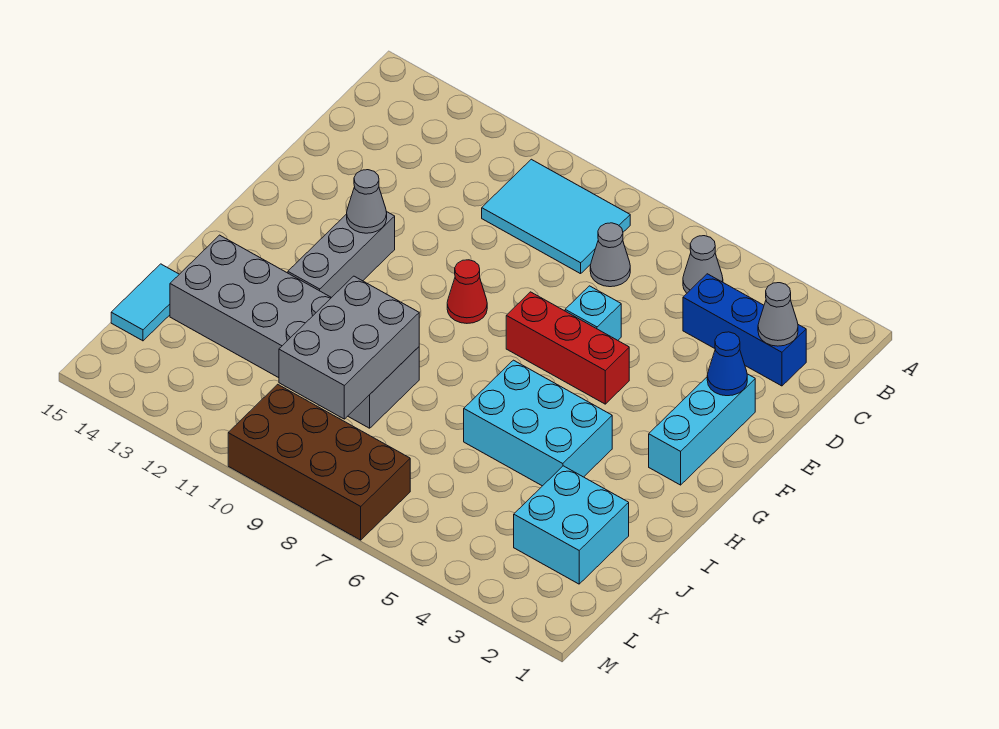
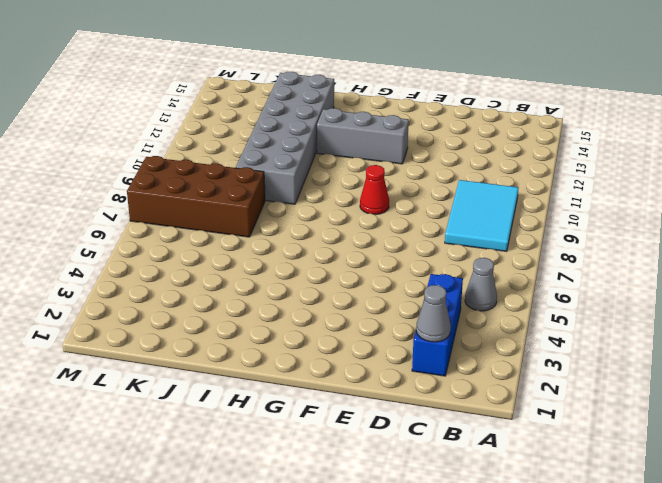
brown 2x4 brick [127,156,265,237] -> brown 2x4 brick turned to [228,384,410,540]
none -> grey 1x1 cone [590,223,630,287]
none -> cyan 1x3 brick [649,374,755,485]
none -> cyan 1x1 brick [565,286,621,340]

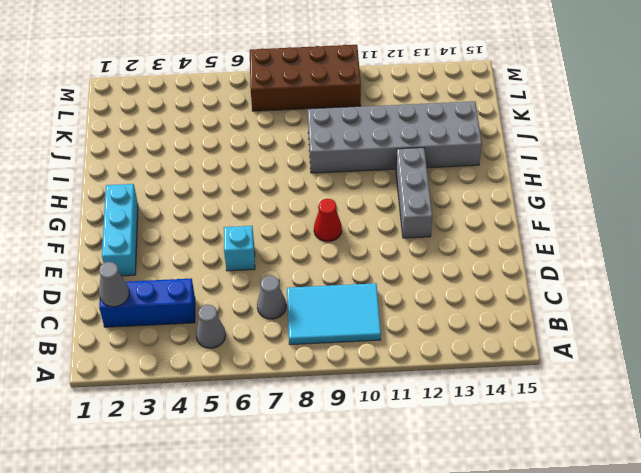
none -> red 1x3 brick [506,292,629,404]
none -> cyan 2x3 brick [464,360,612,486]
none -> cyan 2x2 brick [514,466,629,584]

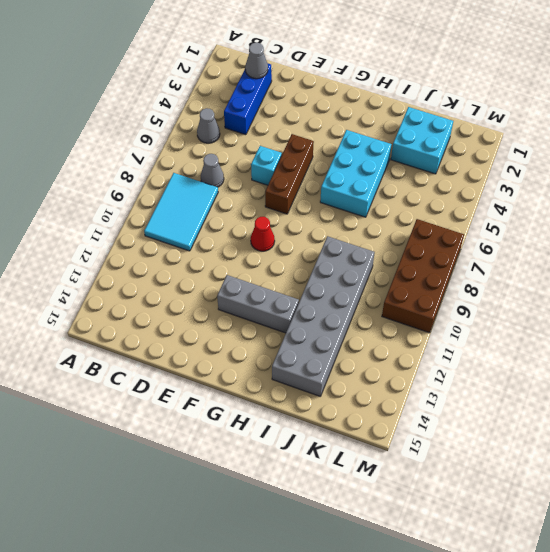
brown 1x3 brick [265,134,314,214] -> red 1x3 brick [506,292,629,404]
none -> cyan 1x3 brick [649,374,755,485]
none -> cyan 1x2 tile [111,264,179,341]
none -> blue 1x1 cone [707,332,747,396]

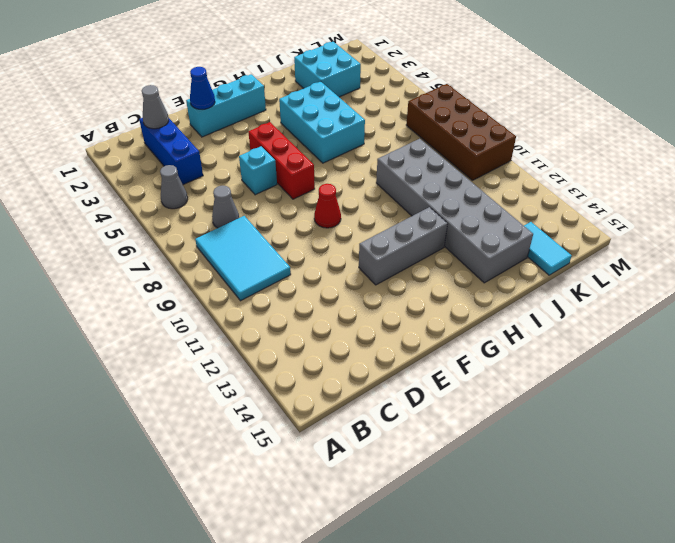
cyan 1x2 tile [524,222,572,275] -> cyan 1x2 tile turned to [111,264,179,341]
none -> grey 1x1 cone [347,170,387,233]
none -> grey 2x3 brick [279,276,419,419]

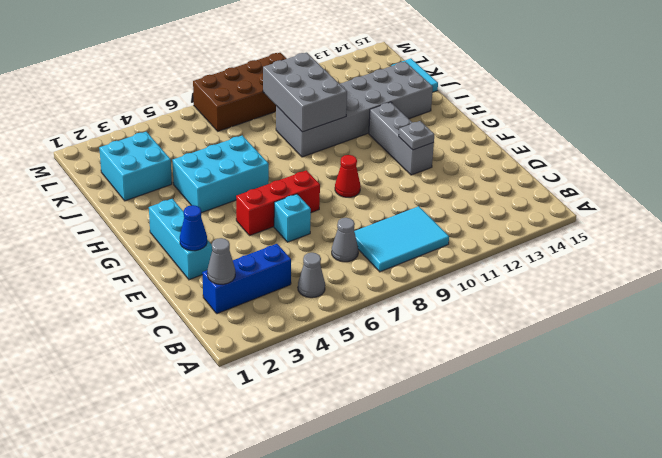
grey 1x1 plate [399,121,435,150] -> grey 1x1 cone [347,170,387,233]

